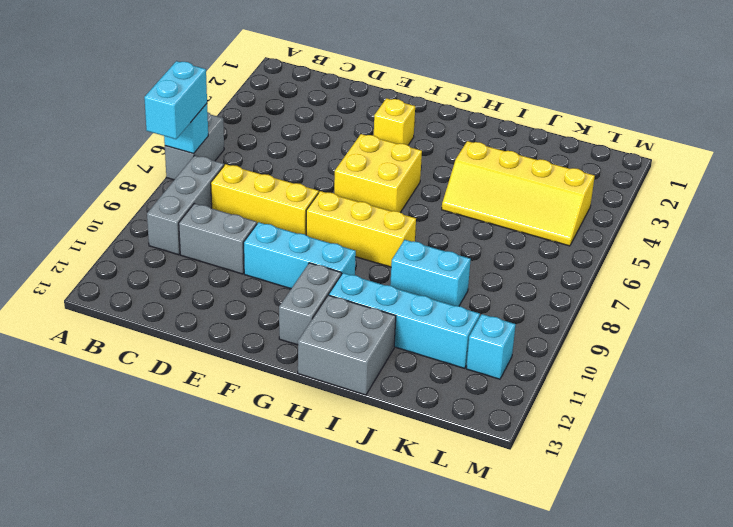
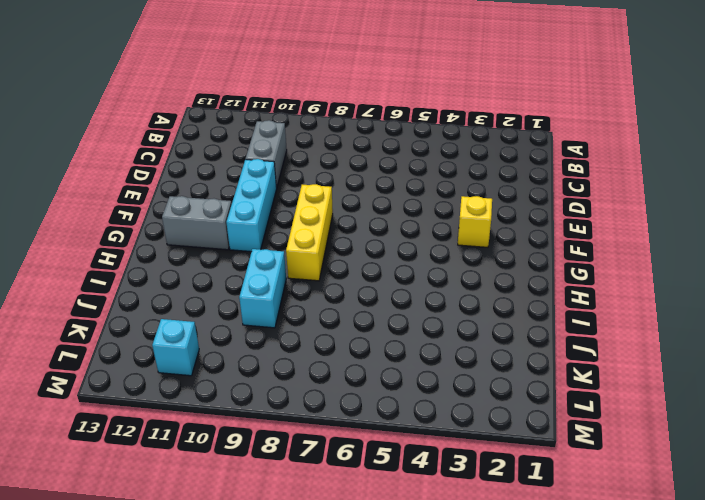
none -> grey 1x2 brick [165,113,224,180]
none -> grey 1x3 brick [147,155,224,255]
none -> yellow 1x3 brick [211,164,319,235]

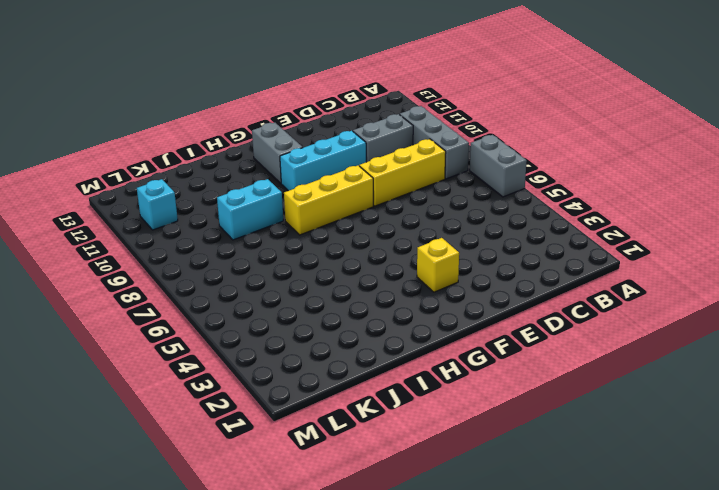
none -> yellow 2x2 brick [334,134,422,212]
none -> cyan 1x4 brick [329,273,480,368]
none -> grey 2x2 brick [298,295,396,395]

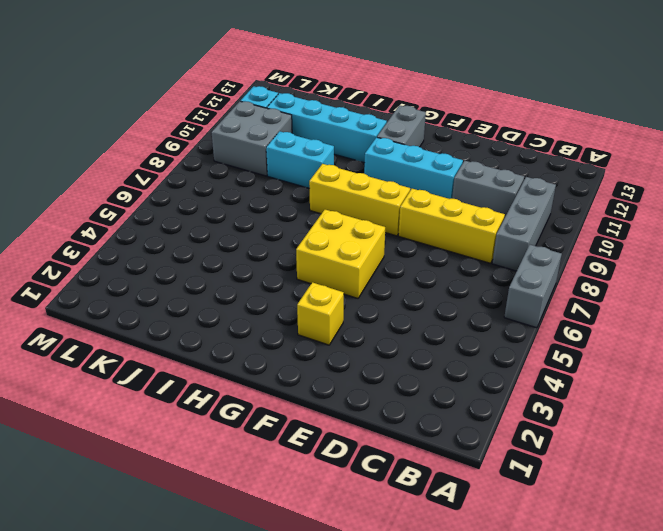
grey 2x2 brick [211,101,292,176] -> grey 2x2 brick moved to [298,295,396,395]
none -> yellow 2x4 slope [442,141,595,246]
none -> cyan 1x1 brick [164,104,208,154]
none -> cyan 1x2 brick [144,61,207,139]

